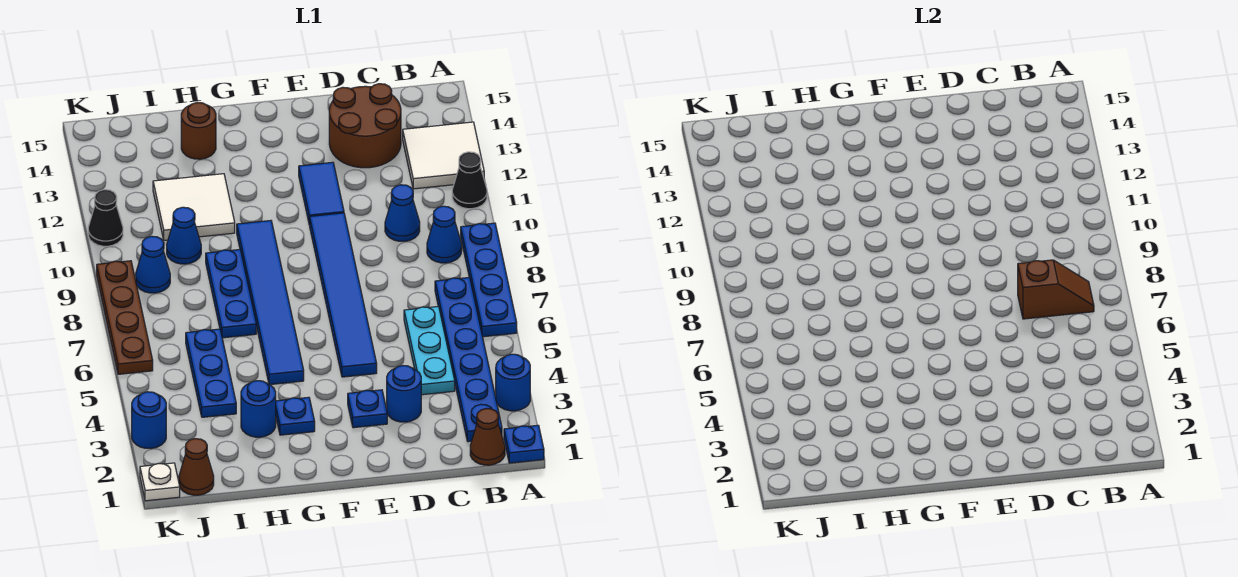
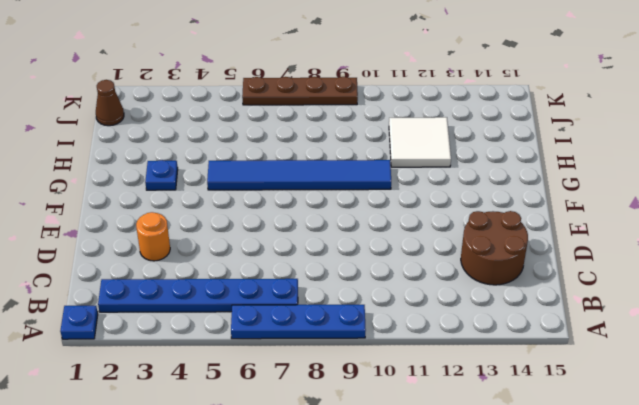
orange 1x1 round brick [136,212,170,261] -> blue 1x1 round brick [387,365,421,422]
none -> blue 1x1 round brick [496,354,530,411]
none -> black 1x1 cone [452,152,487,209]
none -> white 2x2 tile [403,122,484,189]
none -> brown 1x1 cone [470,409,505,465]

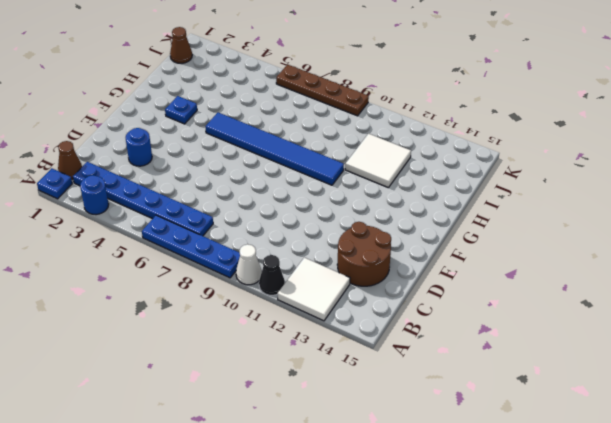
white 1x1 cone [236,244,262,285] -> none
none -> blue 1x1 cone [427,206,462,263]
none -> cyan 1x3 plate [404,306,455,395]
none -> blue 1x1 cone [385,185,420,241]
none -> blue 1x1 plate [348,390,387,428]

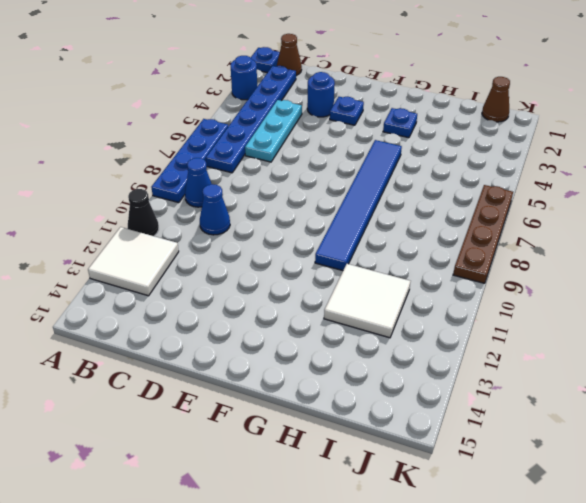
none -> brown 2x2 round brick [329,84,401,168]
none -> blue 1x6 tile [310,213,377,377]
none -> blue 1x2 tile [299,162,344,225]
none -> blue 1x1 round brick [241,381,276,437]

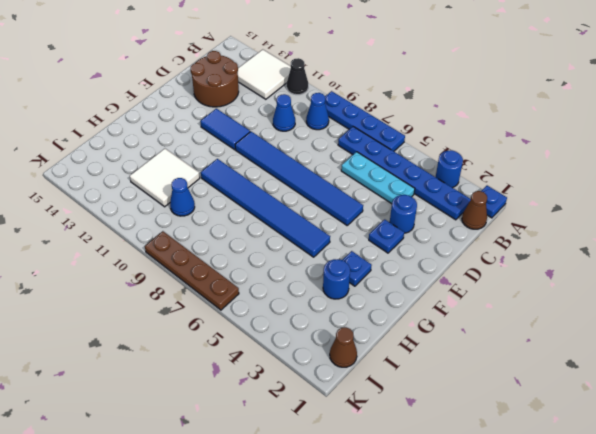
none -> blue 1x3 plate [206,250,256,338]
none -> brown 1x1 round brick [181,103,216,159]
none -> blue 1x3 plate [186,329,236,417]
none -> blue 1x1 cone [136,236,170,293]

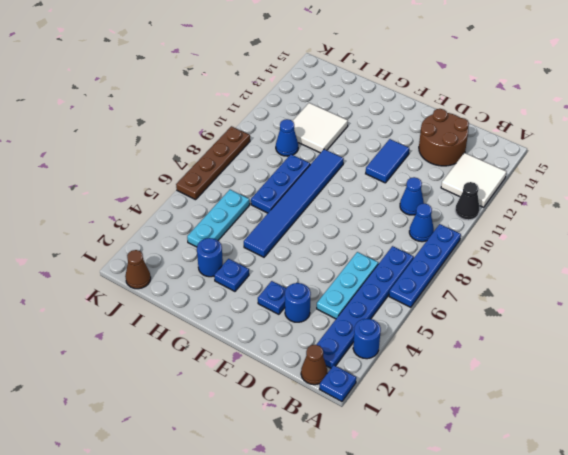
cyan 1x3 plate [187,190,250,247] -> blue 1x3 plate [186,329,236,417]
none -> blue 1x6 tile [310,213,377,377]
none -> brown 1x1 round brick [181,103,216,159]
none -> blue 1x1 cone [136,236,170,293]
none -> white 1x1 plate [140,463,180,501]

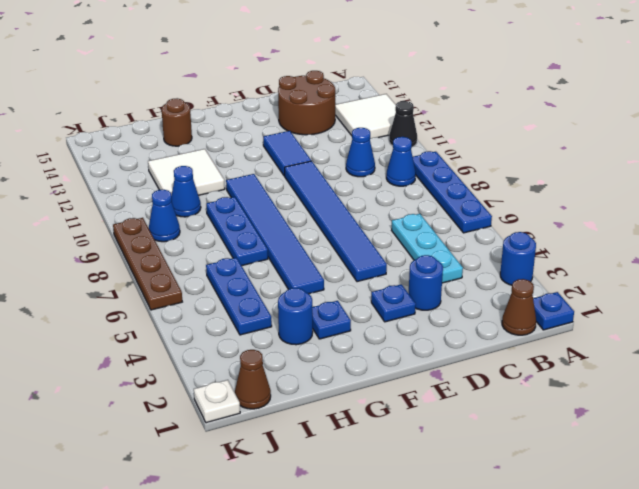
none -> blue 1x6 plate [435,277,502,442]
none -> blue 1x1 round brick [132,392,166,449]
none -> black 1x1 cone [88,190,123,246]
none -> brown 1x2 slope [1018,260,1094,319]

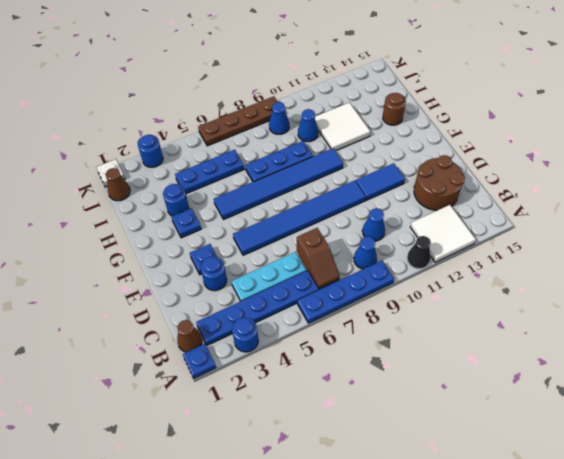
none -> black 1x1 cone [88,190,123,246]

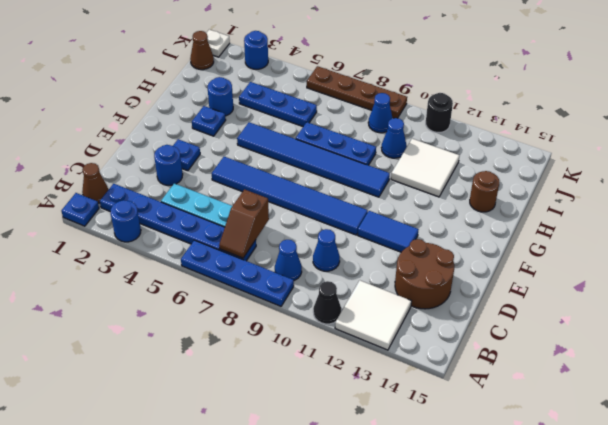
black 1x1 round brick [426,93,453,133] -> black 1x1 cone [88,190,123,246]

